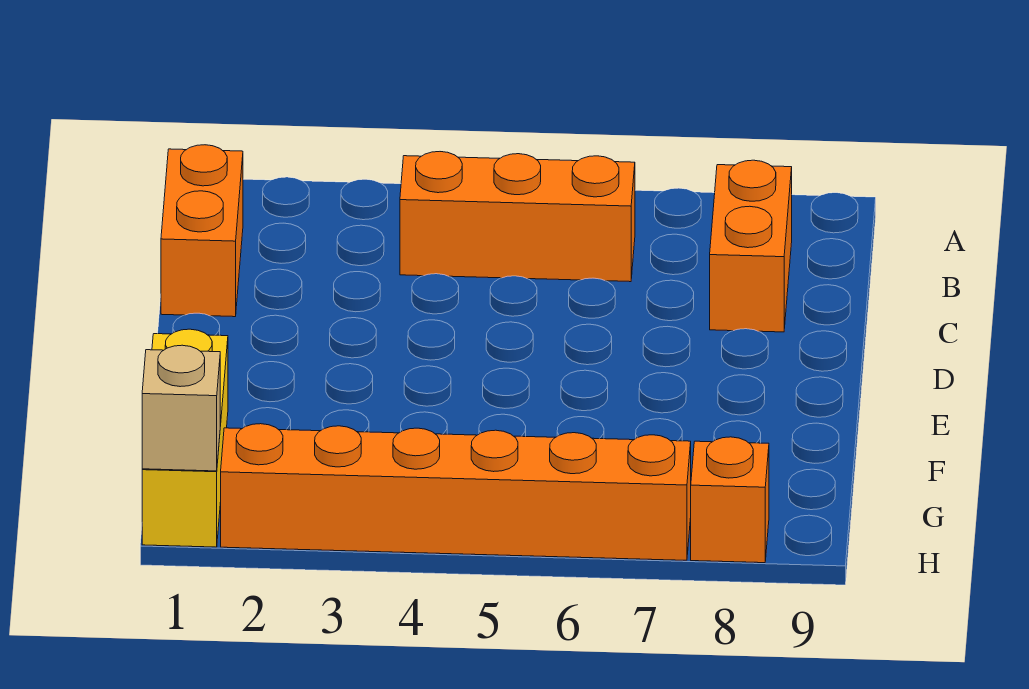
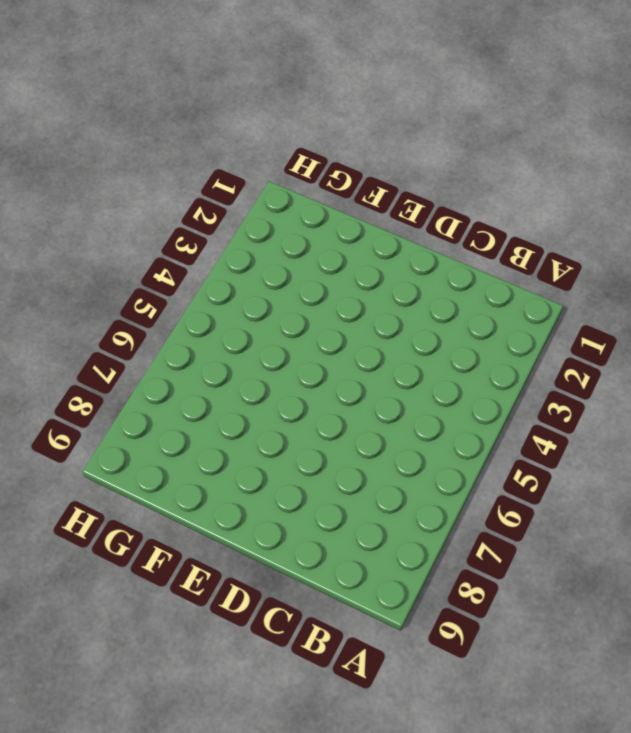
none -> orange 1x2 brick [161,145,243,317]
none -> orange 1x3 brick [400,152,635,282]

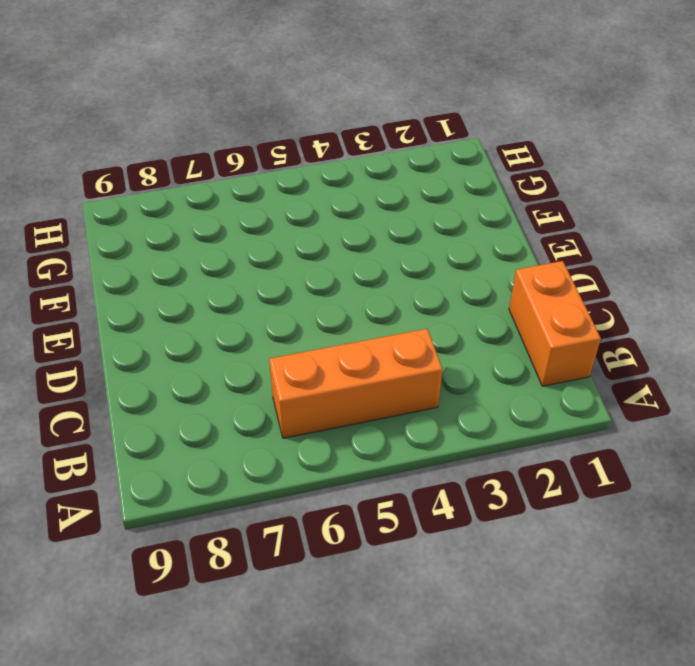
none -> orange 1x2 brick [710,160,792,332]
none -> yellow 1x3 brick [142,329,228,547]

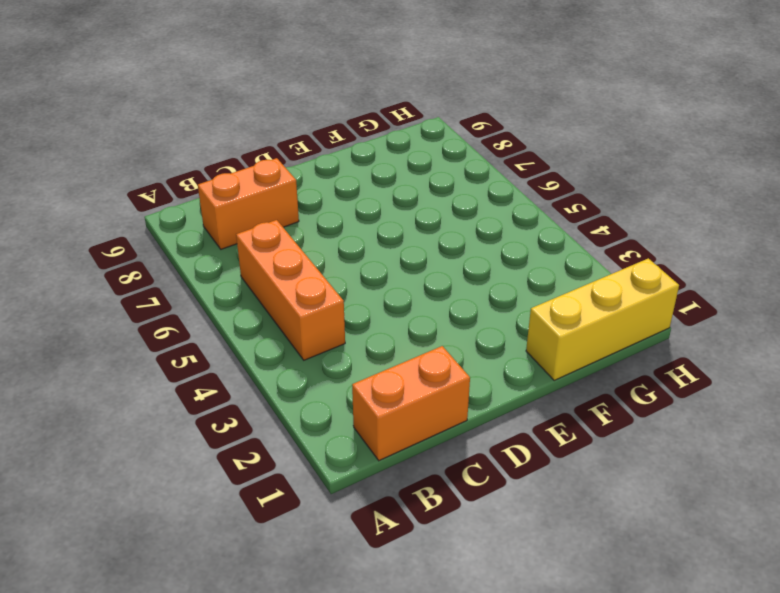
none -> orange 1x6 brick [221,424,691,560]
none -> orange 1x1 brick [691,437,769,563]

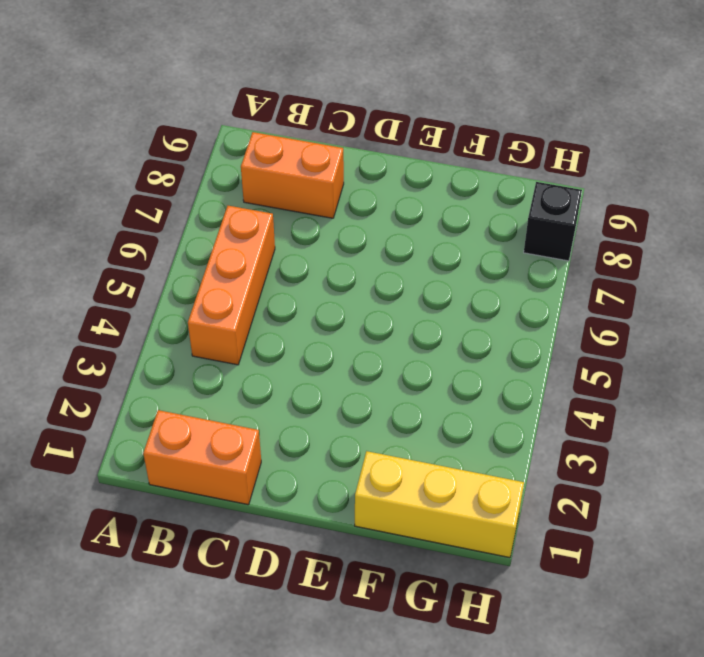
black 1x1 brick [524,182,582,261] -> orange 1x1 brick [691,437,769,563]
none -> orange 1x6 brick [221,424,691,560]
none -> tan 1x1 brick [142,345,220,471]

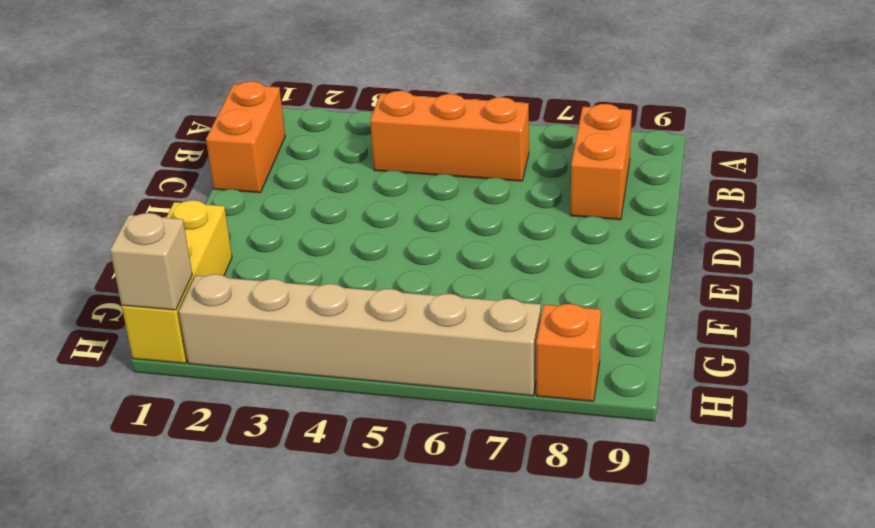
tan 1x6 brick [179,274,541,396] -> orange 1x6 brick [221,424,691,560]

